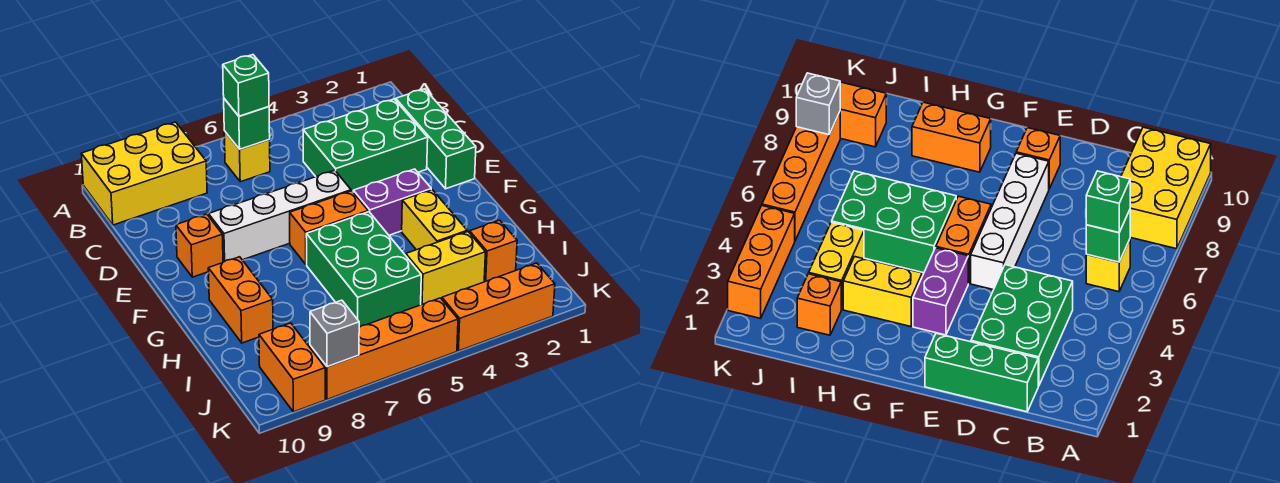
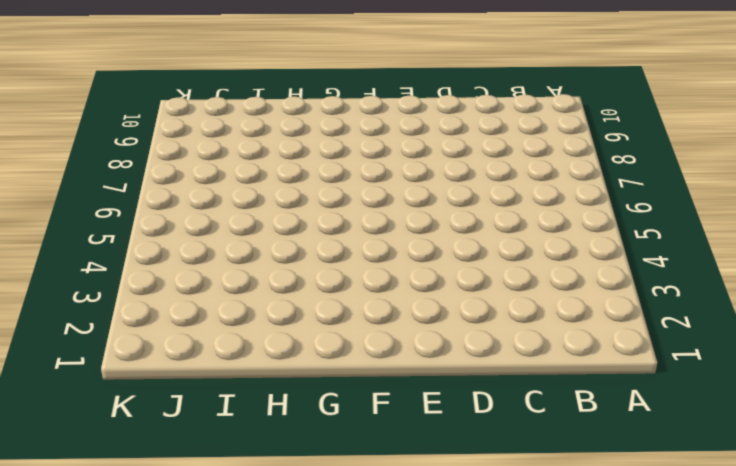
none -> yellow 2x3 brick [81,122,207,225]
none -> yellow 1x1 brick [224,131,270,182]
none -> green 1x3 brick [396,89,476,189]

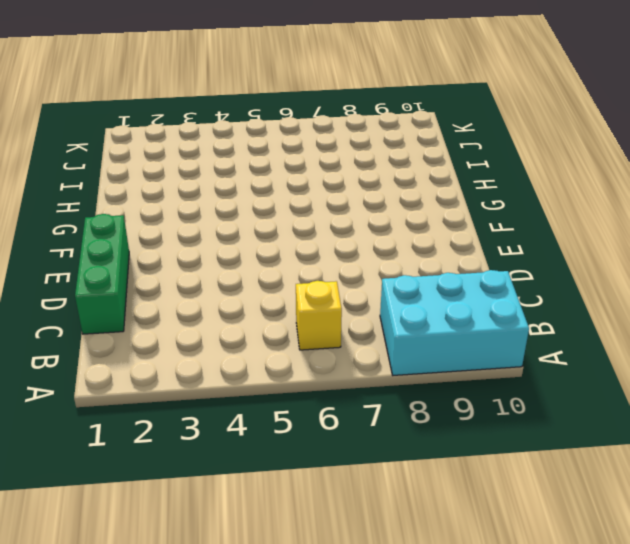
cyan 2x3 brick [380,270,529,375] -> yellow 2x3 brick [81,122,207,225]
none -> green 2x3 brick [303,99,428,191]
none -> white 1x4 brick [209,170,351,262]
none -> orange 1x1 brick [176,214,223,277]

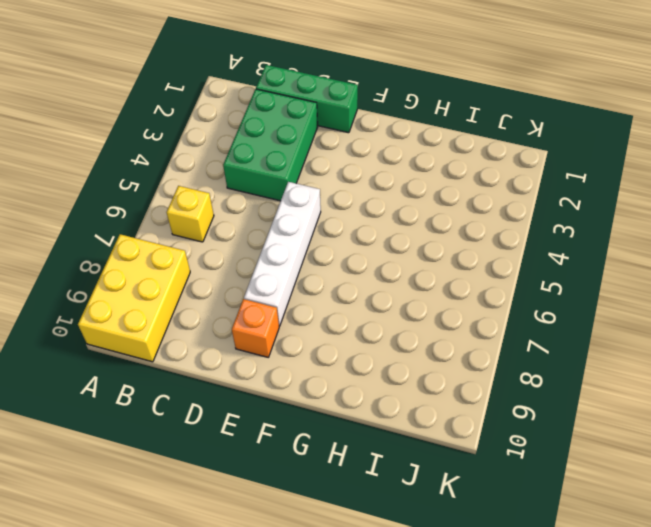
none -> purple 1x2 brick [353,169,431,235]
none -> orange 1x2 brick [290,191,368,264]
none -> yellow 1x2 brick [402,190,467,250]

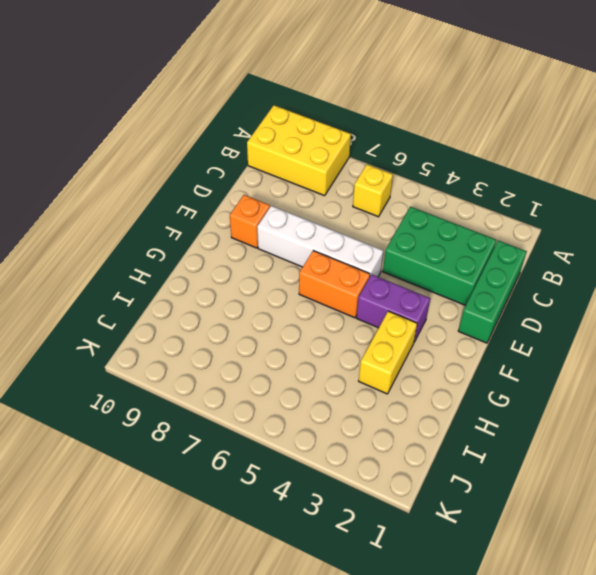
none -> green 2x3 brick [306,212,421,327]
none -> orange 1x2 brick [208,257,273,343]
none -> orange 1x1 brick [470,220,517,282]

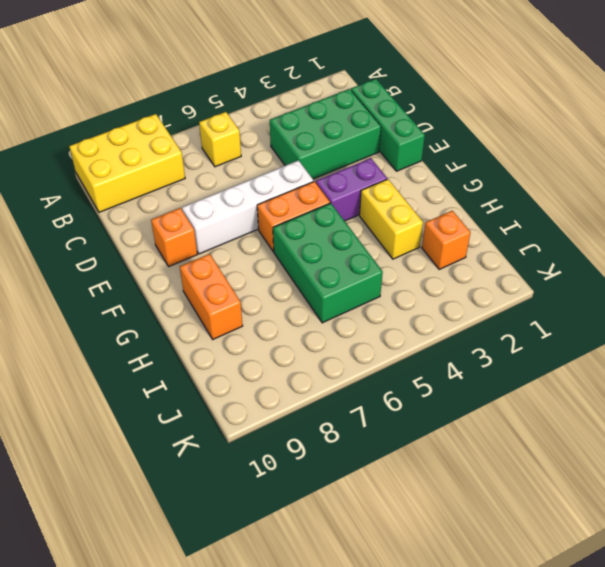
none -> yellow 1x2 brick [406,231,486,305]
none -> orange 1x2 brick [259,323,325,412]
none -> orange 1x3 brick [442,263,555,351]

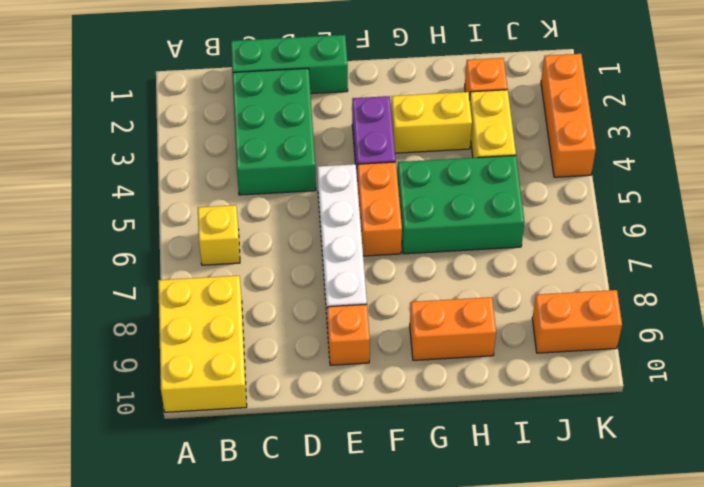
none -> orange 1x4 brick [310,298,458,399]
none -> green 1x1 brick [224,99,270,149]
none -> grey 1x1 brick [310,300,359,367]

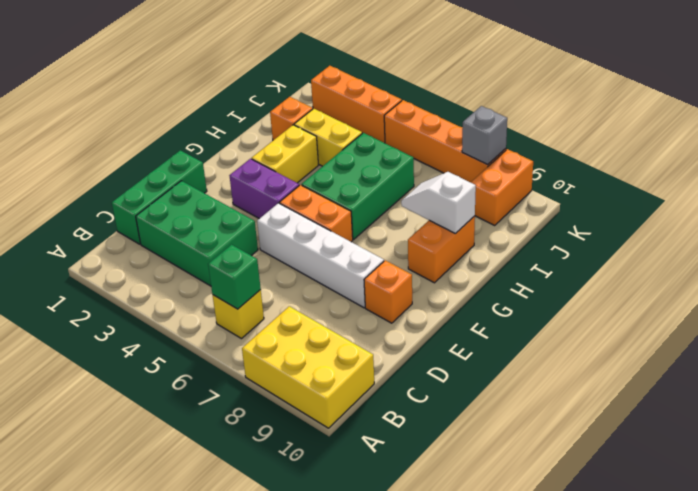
white 1x2 slope [401,172,476,234] -> none
none -> green 1x1 brick [223,55,269,116]

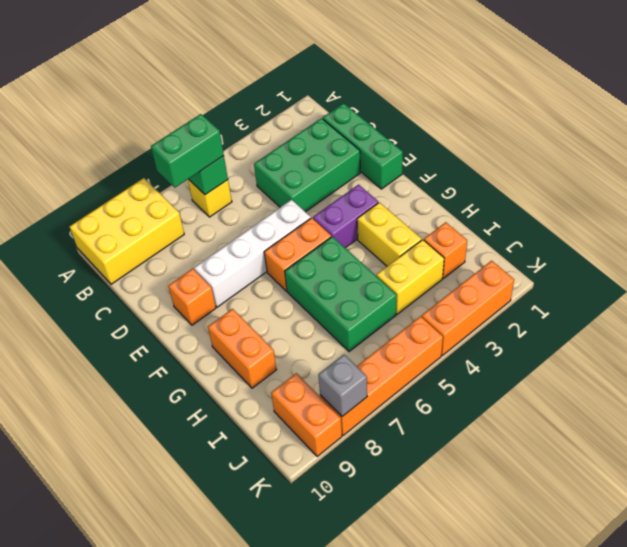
green 1x2 brick [151,114,224,188] -> green 1x1 brick [223,55,269,116]

